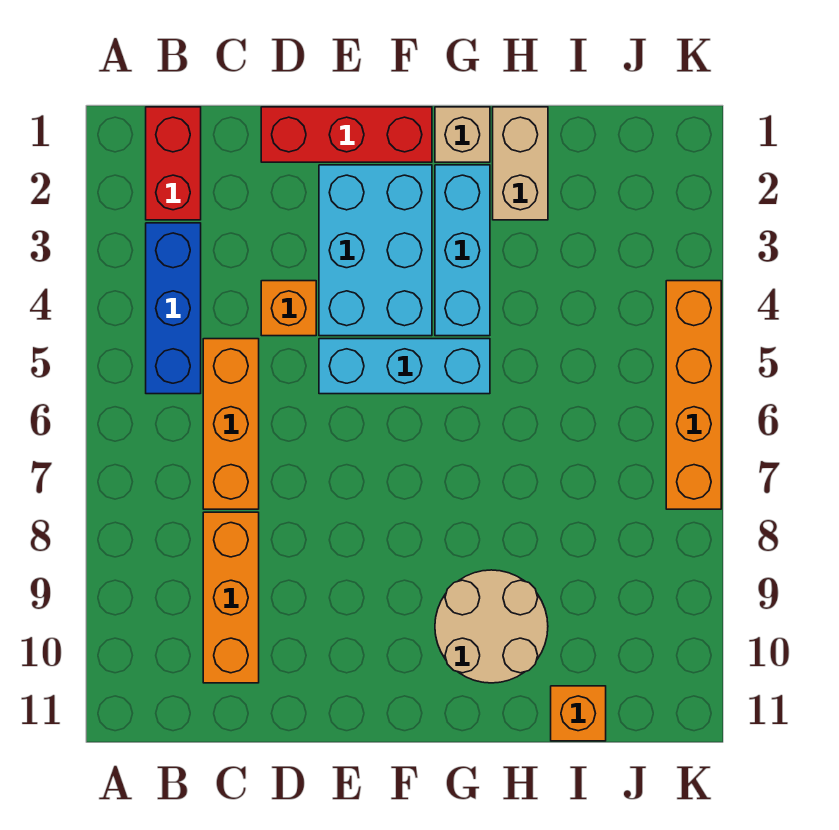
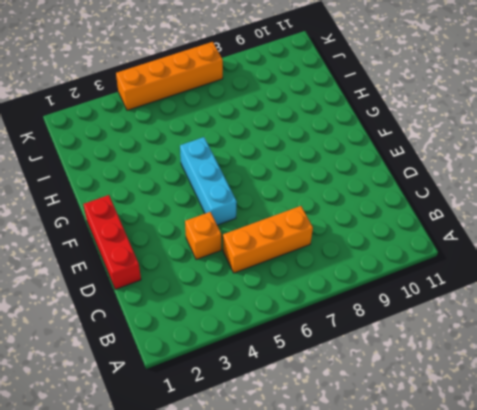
none -> red 1x2 brick [146,107,201,220]
none -> blue 1x3 brick [146,223,201,394]
none -> orange 1x3 brick [203,512,259,683]

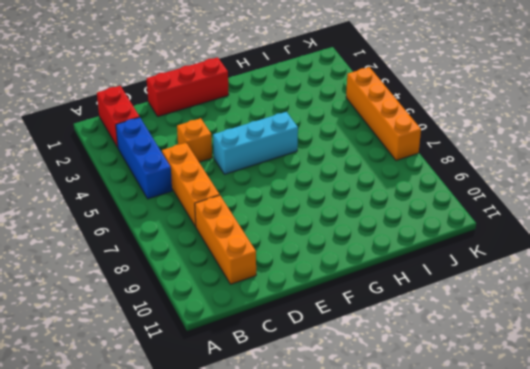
none -> cyan 2x3 brick [319,165,432,336]
none -> tan 1x1 brick [435,107,490,162]
none -> cyan 1x3 brick [435,165,490,336]

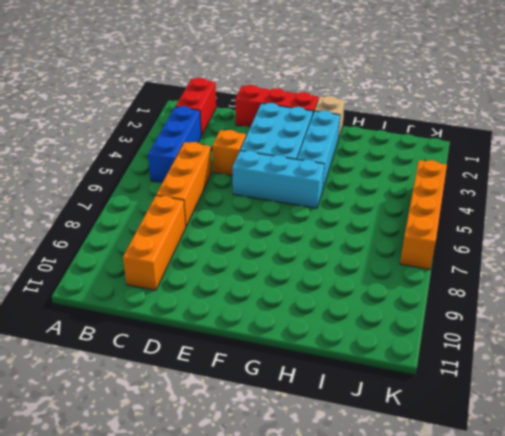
none -> tan 2x2 round brick [435,570,548,683]
none -> tan 1x2 brick [493,107,548,220]
none -> orange 1x1 brick [551,686,606,741]

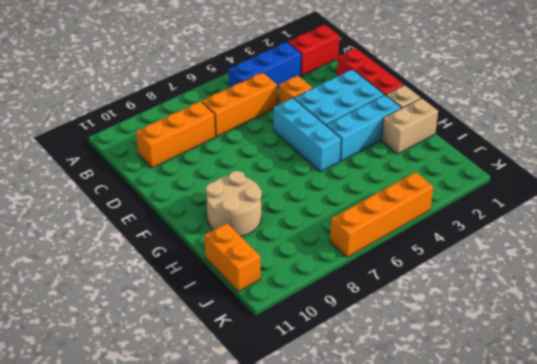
orange 1x2 brick [204,223,260,292] -> orange 1x1 brick [551,686,606,741]

